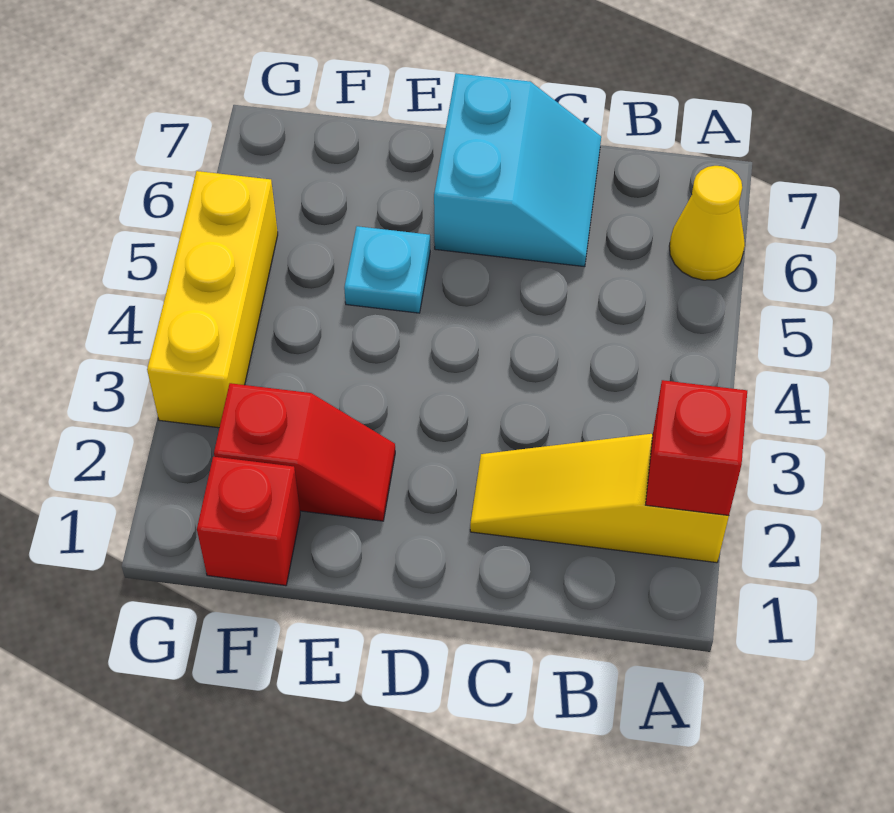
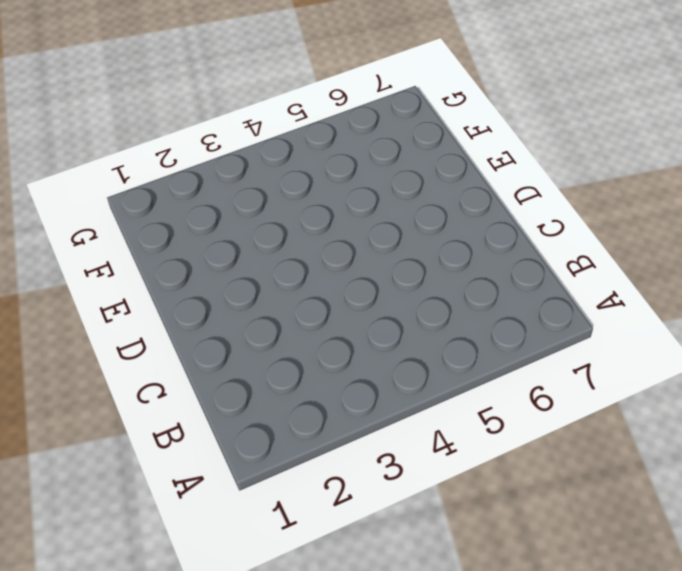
none -> yellow 1x3 slope [470,434,729,563]
none -> yellow 1x1 cone [669,166,745,280]

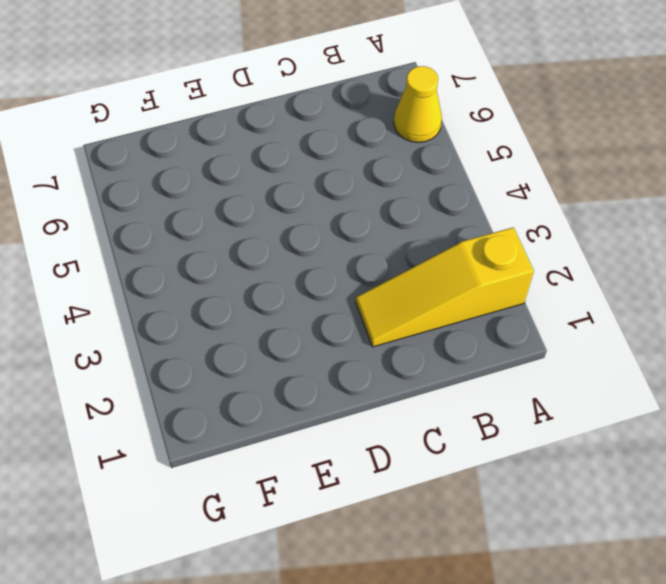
none -> cyan 2x2 slope [434,73,601,267]
none -> red 1x2 slope [214,383,395,521]

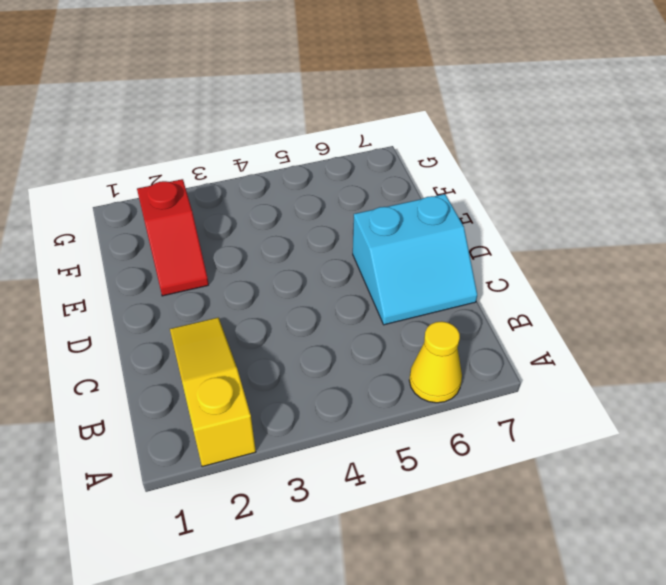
none -> cyan 1x1 plate [344,226,430,313]
none -> red 1x1 brick [197,457,300,586]

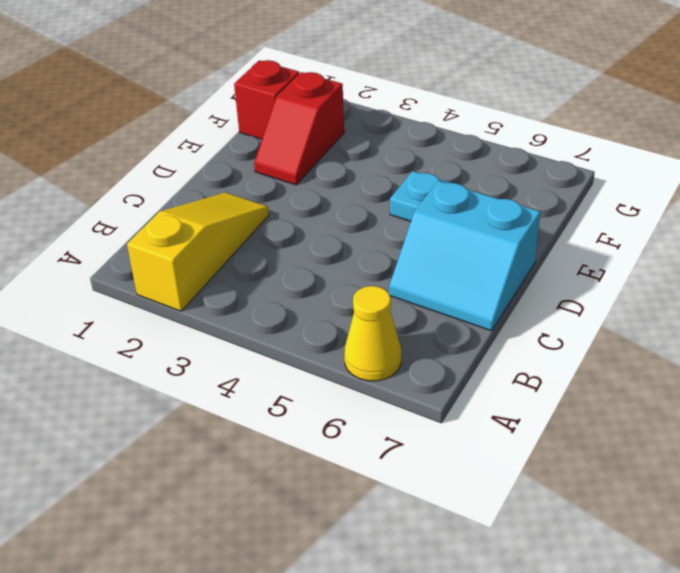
none -> yellow 1x3 brick [147,171,278,428]
none -> red 1x1 brick [646,380,747,515]

